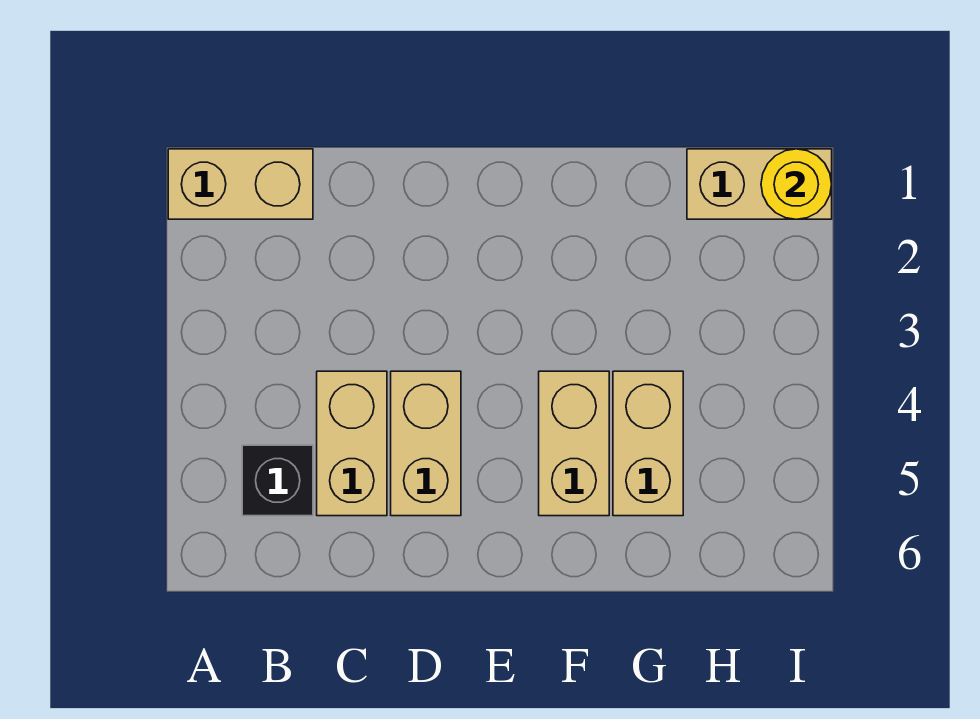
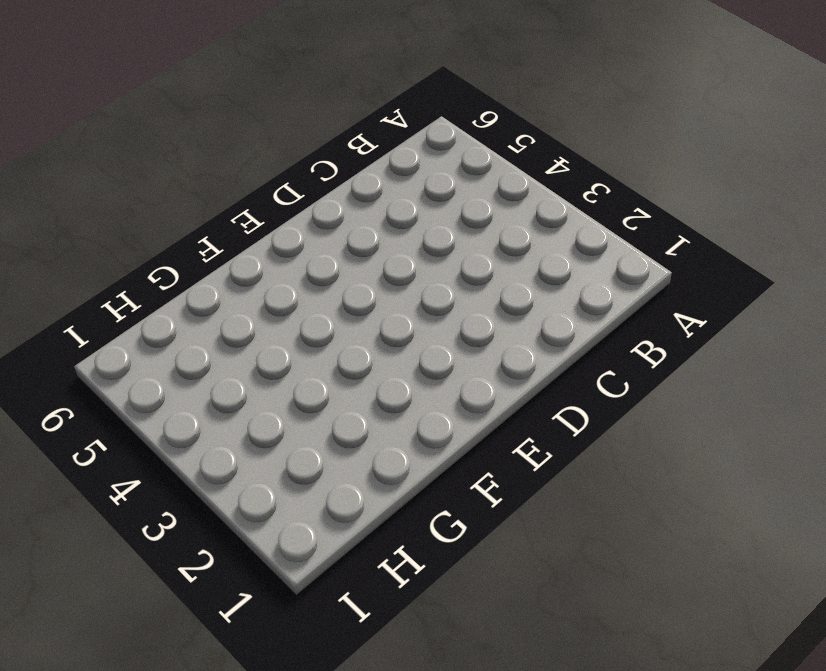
none -> tan 1x2 brick [168,149,313,219]
none -> black 1x1 brick [242,445,313,516]

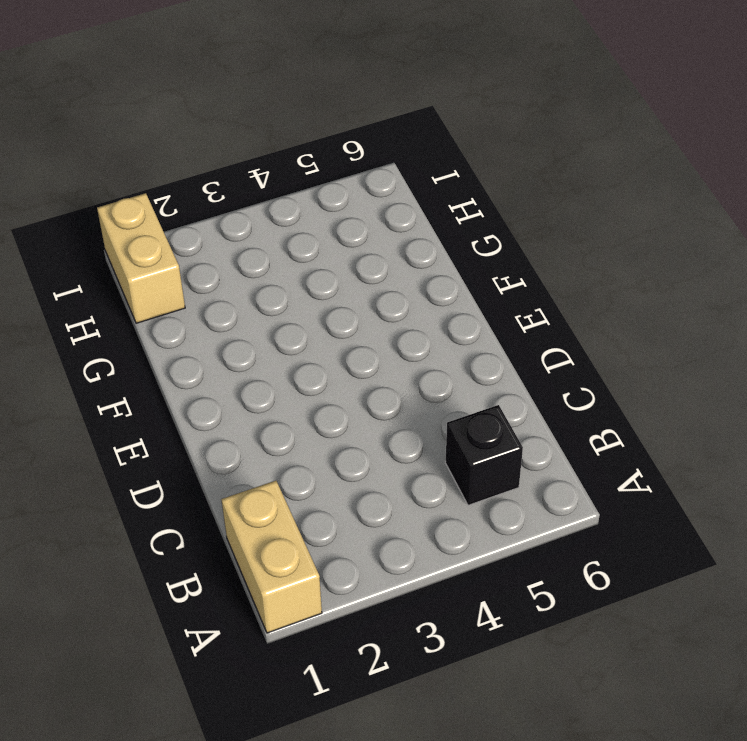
none -> tan 1x2 brick [317,371,387,516]
none -> tan 1x2 brick [391,371,461,516]

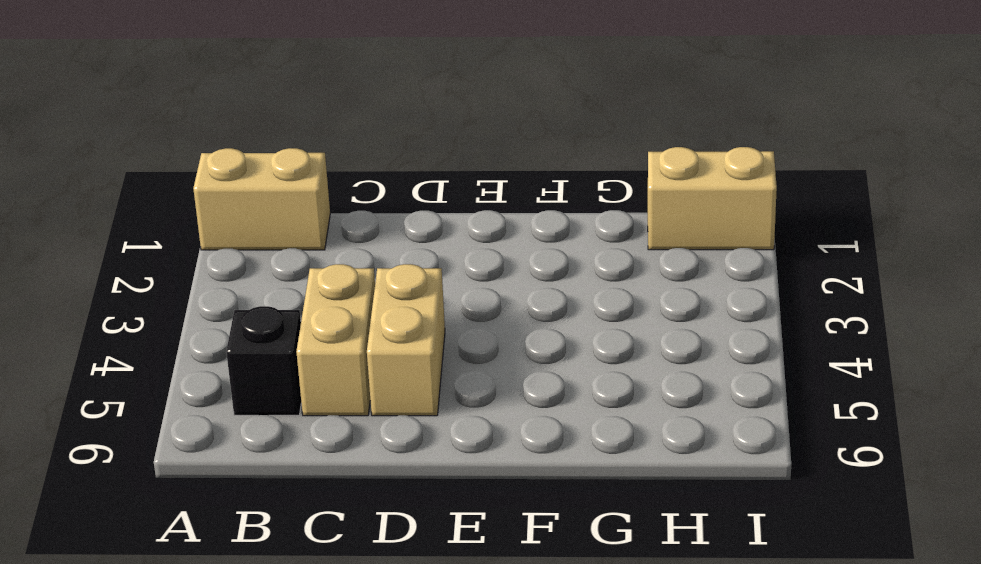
none -> tan 1x2 brick [539,371,609,516]
none -> tan 1x2 brick [613,371,683,516]

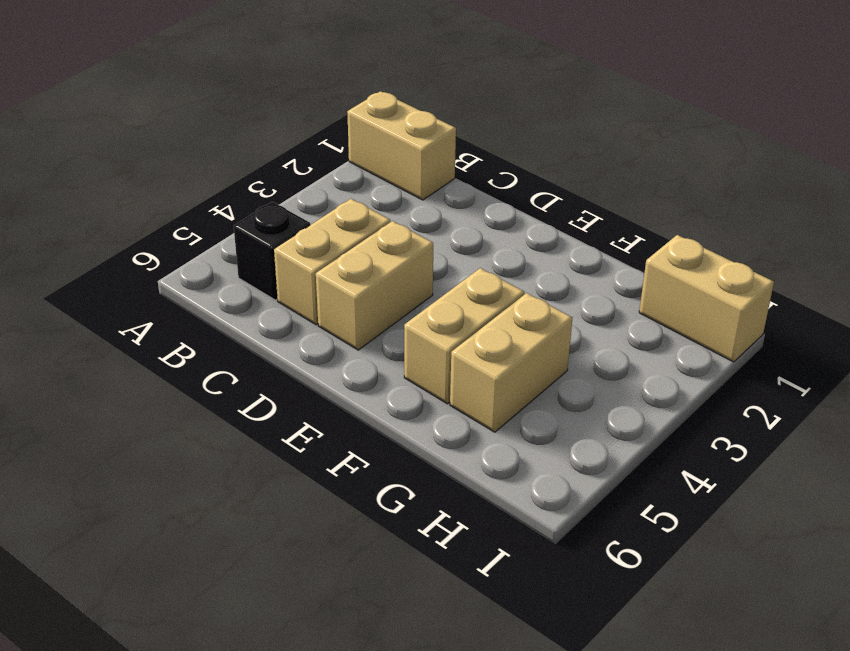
none -> yellow 1x1 round brick [761,149,832,219]

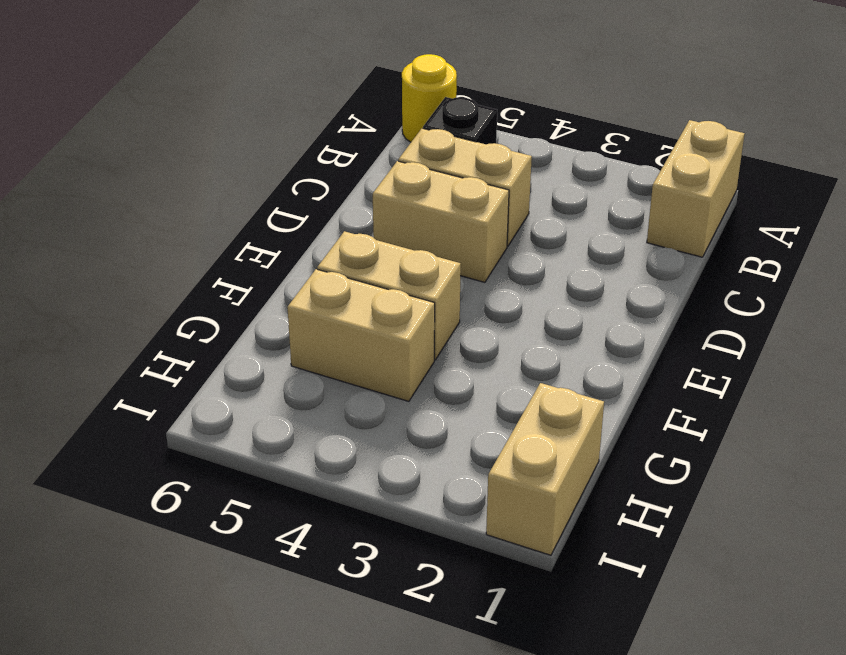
yellow 1x1 round brick [402,54,457,142] -> yellow 1x1 round brick moved to [761,149,832,219]

